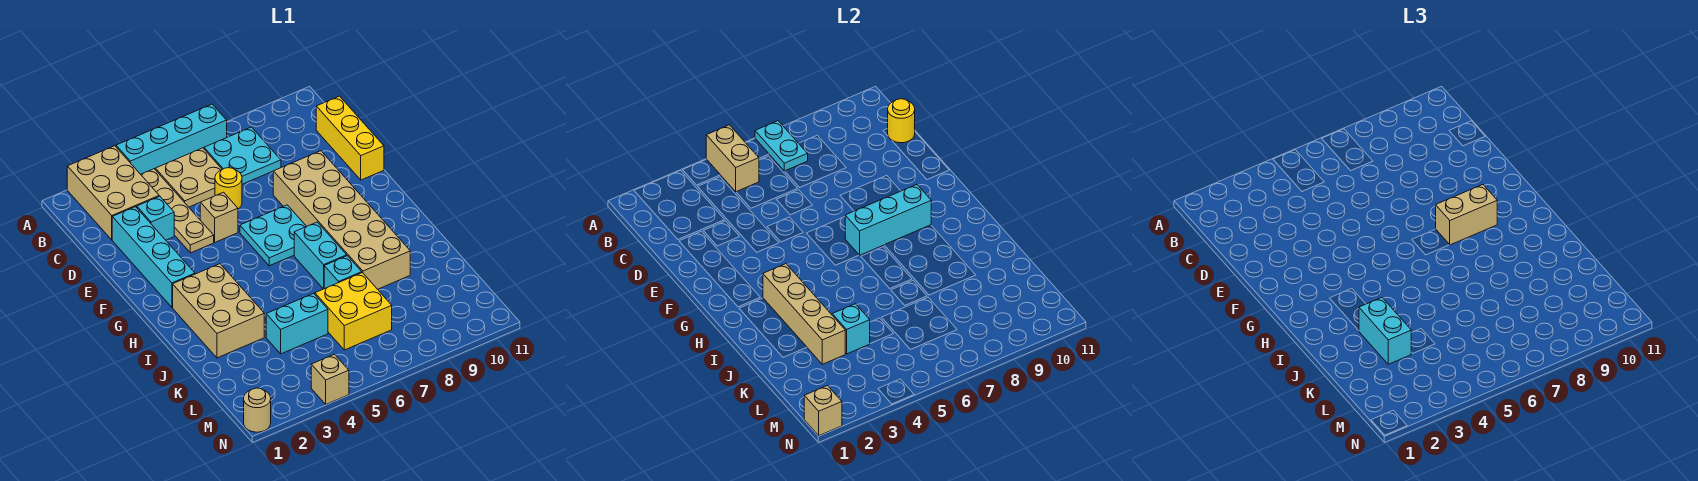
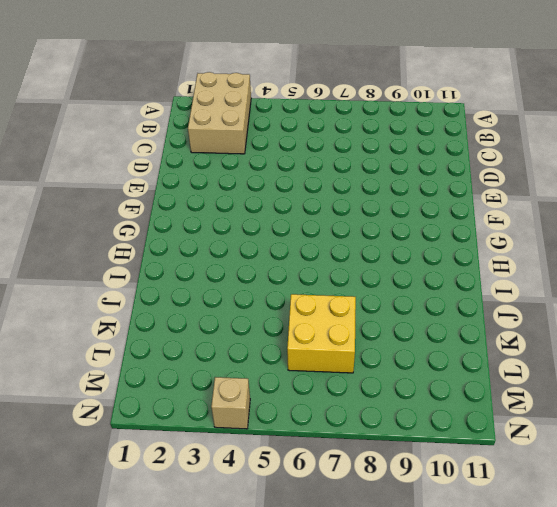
none -> cyan 1x4 brick [116,104,227,174]
none -> tan 1x4 plate [141,169,214,253]
none -> tan 2x2 plate [155,148,222,207]

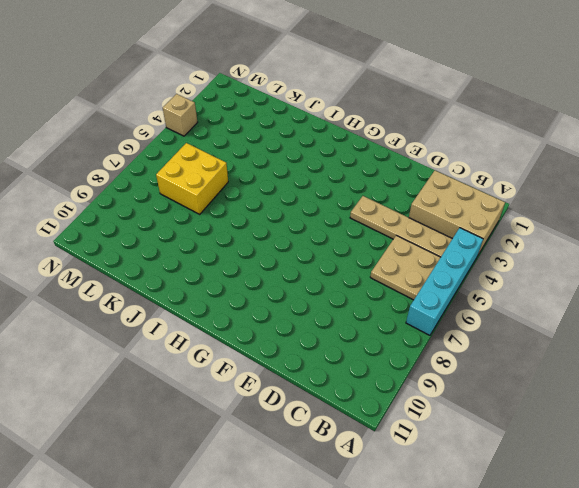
none -> cyan 2x2 plate [204,127,281,184]
none -> yellow 1x3 brick [316,96,384,180]
none -> cyan 1x4 brick [112,207,195,307]

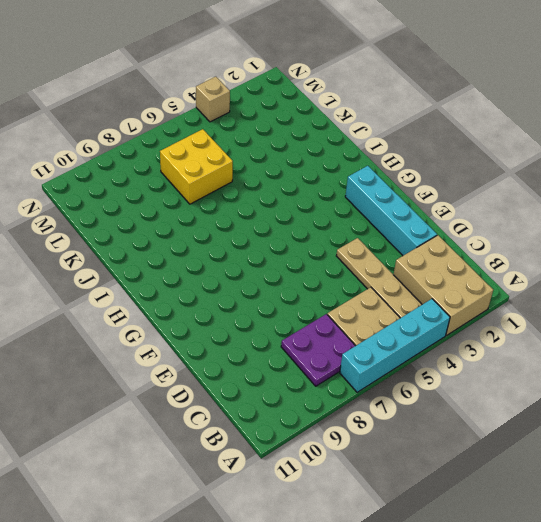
purple 2x2 plate [281,314,355,386] -> cyan 2x2 plate [204,127,281,184]
none -> yellow 1x3 brick [316,96,384,180]
none -> cyan 1x1 brick [137,196,174,240]
none -> yellow 1x1 round brick [215,168,242,209]

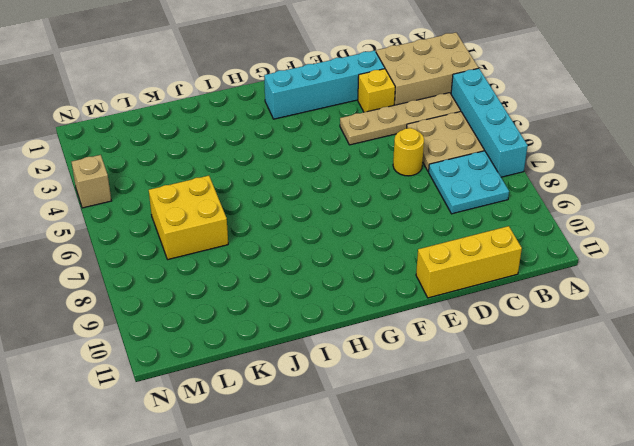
yellow 1x1 brick [358,69,395,112] -> cyan 1x1 brick [137,196,174,240]
none -> tan 1x1 brick [200,192,238,242]
none -> tan 2x6 brick [273,151,410,289]
none -> cyan 2x2 plate [240,205,307,266]

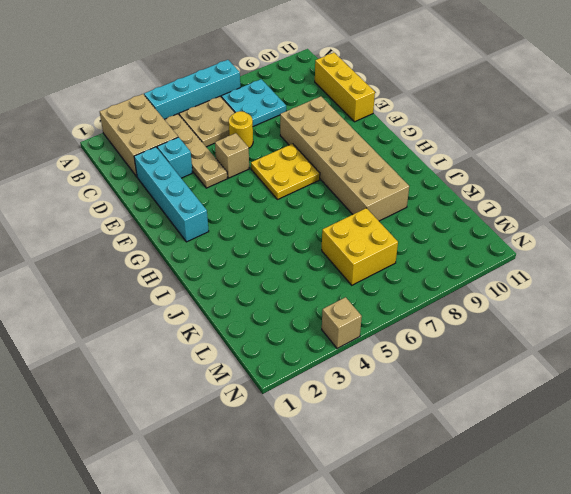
yellow 2x2 plate [251,144,320,200] -> cyan 2x2 plate [240,205,307,266]
none -> tan 2x3 brick [173,264,264,358]
none -> cyan 1x2 brick [294,222,347,289]
none -> cyan 1x1 brick [324,256,362,289]

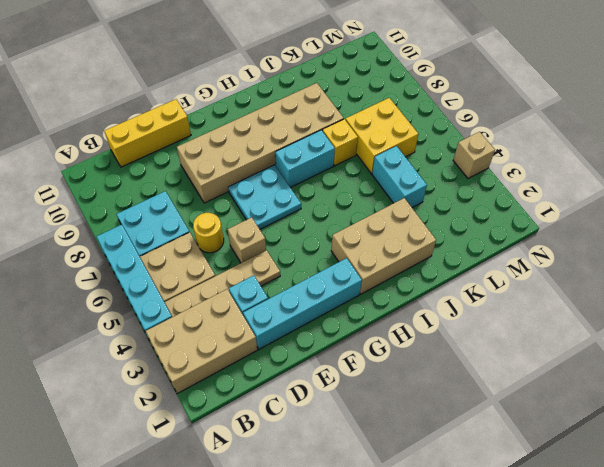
yellow 1x1 brick [322,119,358,166] -> cyan 1x1 brick [324,256,362,289]
none -> tan 1x1 round brick [244,388,271,432]
none -> tan 1x2 brick [706,125,759,192]
none -> cyan 1x2 plate [755,121,808,171]

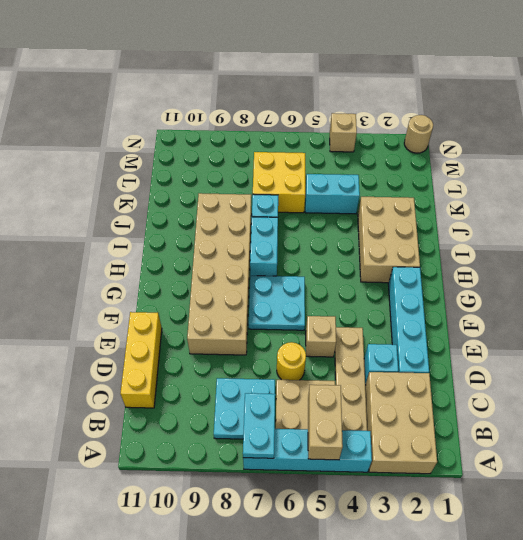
none -> yellow 1x1 round brick [888,99,915,143]
none -> cyan 1x3 brick [845,185,931,255]
none -> tan 1x4 brick [763,264,845,364]

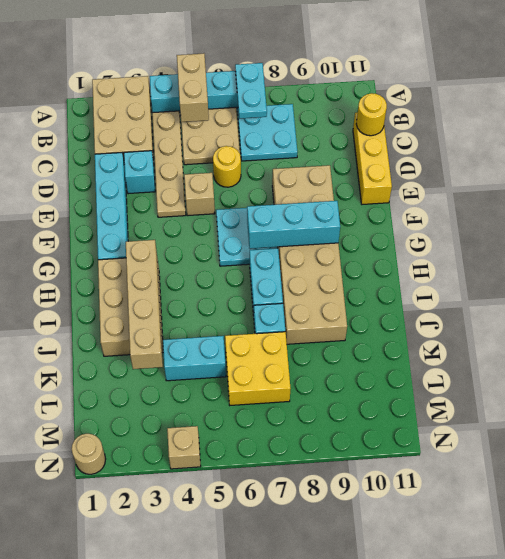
none -> cyan 1x1 brick [832,304,870,354]
none -> tan 1x1 brick [804,386,842,436]
none -> tan 1x2 brick [1436,185,1497,245]

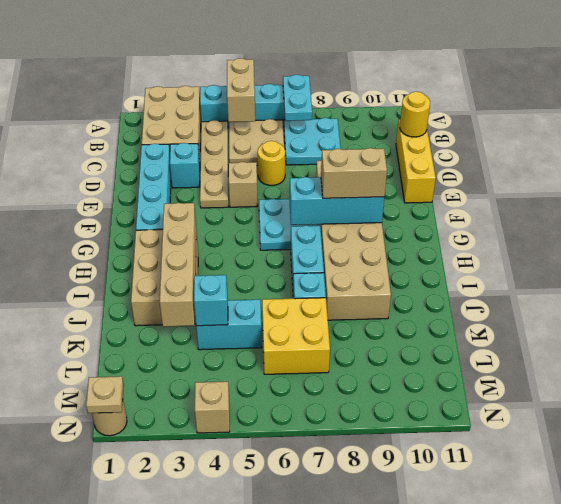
tan 1x1 plate [86,376,124,413] -> tan 1x1 brick [804,386,842,436]
none -> cyan 1x2 brick [1359,298,1411,364]

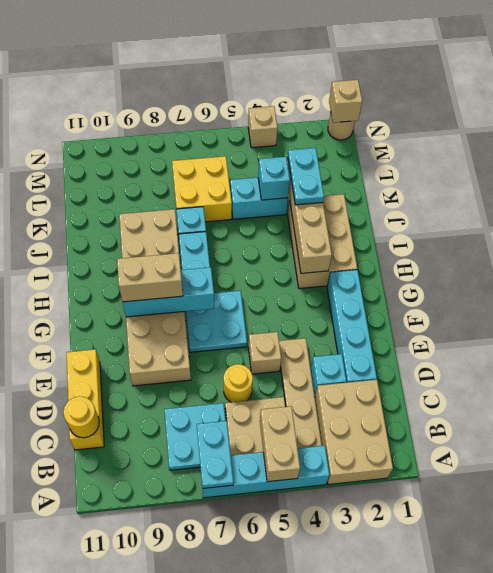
cyan 1x2 plate [288,148,324,205] -> cyan 1x2 brick [1359,298,1411,364]

